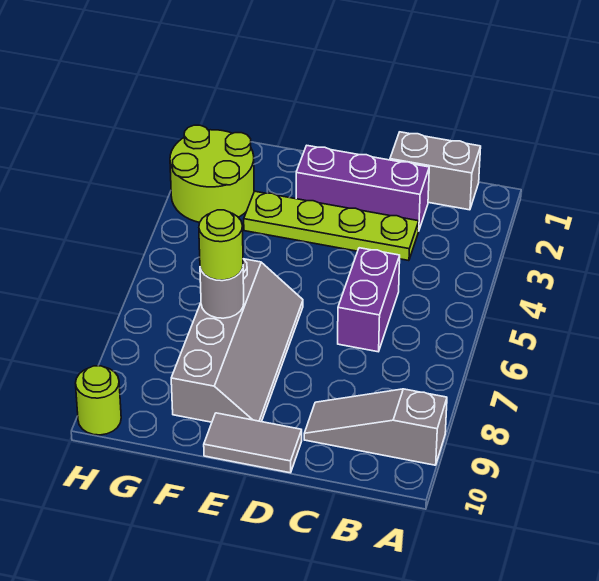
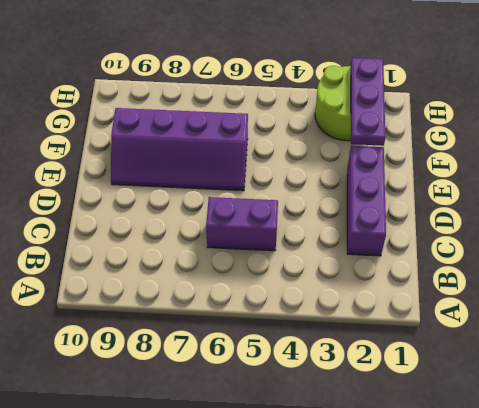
purple 2x4 slope [111,108,248,191] -> grey 2x4 slope [171,259,303,422]
purple 1x3 plate [351,58,385,146] -> none
none -> grey 1x3 slope [304,389,447,465]
none -> grey 1x2 brick [390,132,481,210]

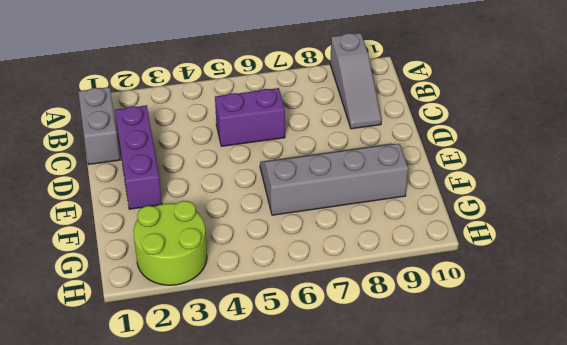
none -> lime 1x4 plate [244,191,419,261]
none -> grey 1x2 tile [204,413,302,473]

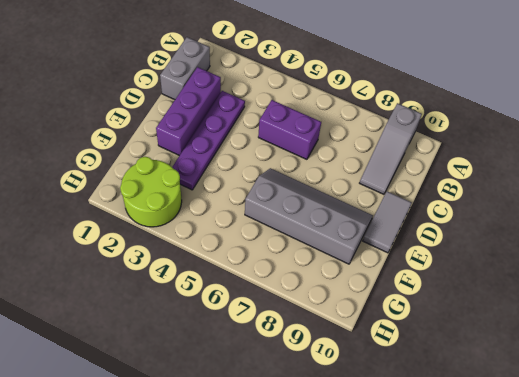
purple 1x4 plate [172,91,245,190] -> lime 1x4 plate [244,191,419,261]
none -> lime 1x1 round brick [75,366,121,435]
none -> grey 1x1 round brick [200,268,244,318]

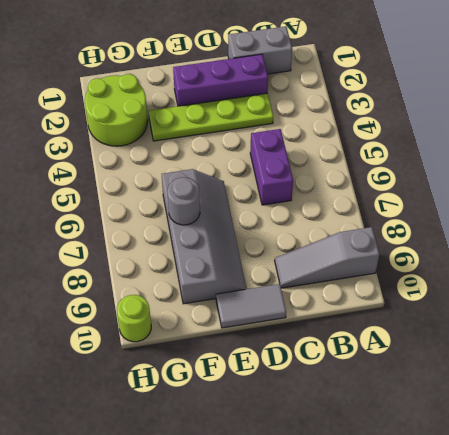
none -> lime 1x1 round brick [199,210,243,280]

